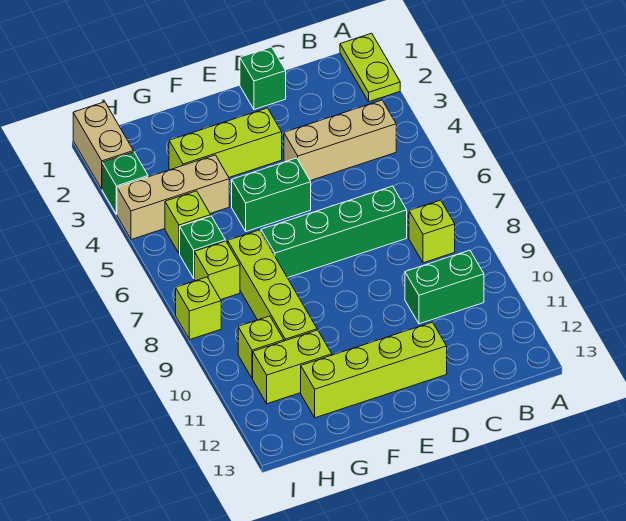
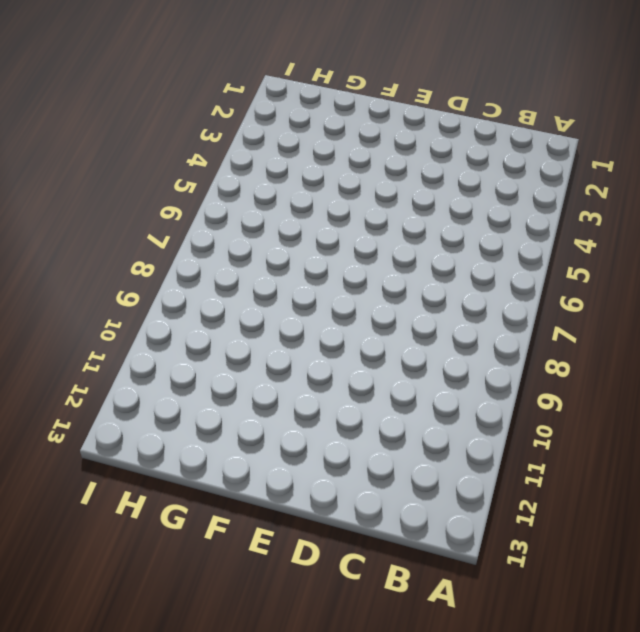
none -> lime 1x2 plate [340,33,400,102]
none -> tan 1x3 brick [284,100,396,181]
none -> lime 1x1 brick [409,200,455,263]

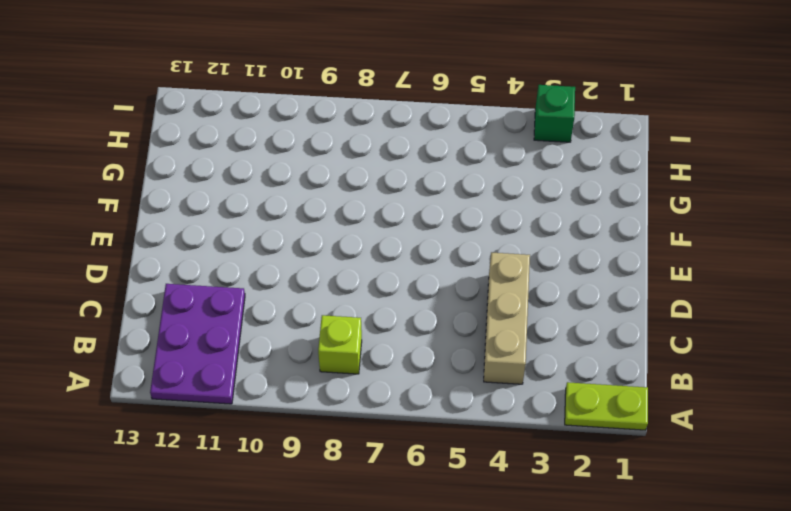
purple 2x3 plate [150,284,245,404] -> none
none -> green 1x2 brick [405,250,484,324]
none -> green 1x4 brick [261,186,407,278]
none -> green 1x1 brick [240,47,286,110]

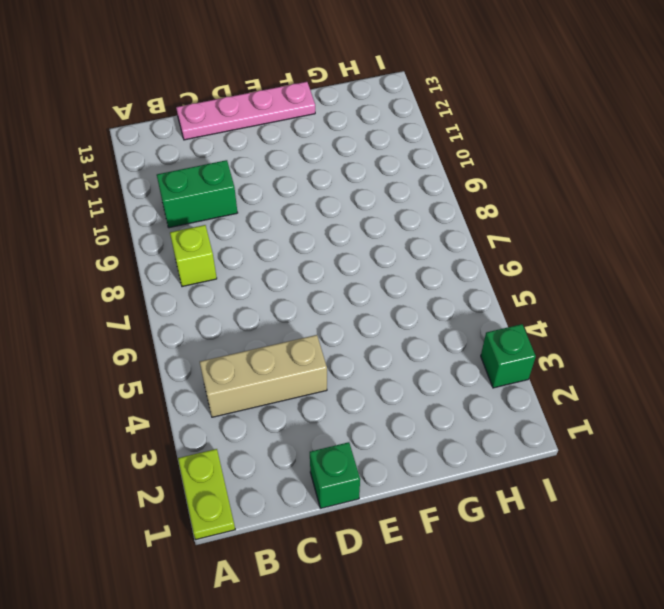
pink 1x4 plate [176,82,315,140] -> none
none -> green 1x4 brick [261,186,407,278]
none -> lime 1x4 brick [301,322,447,418]
none -> lime 1x3 brick [169,108,282,177]

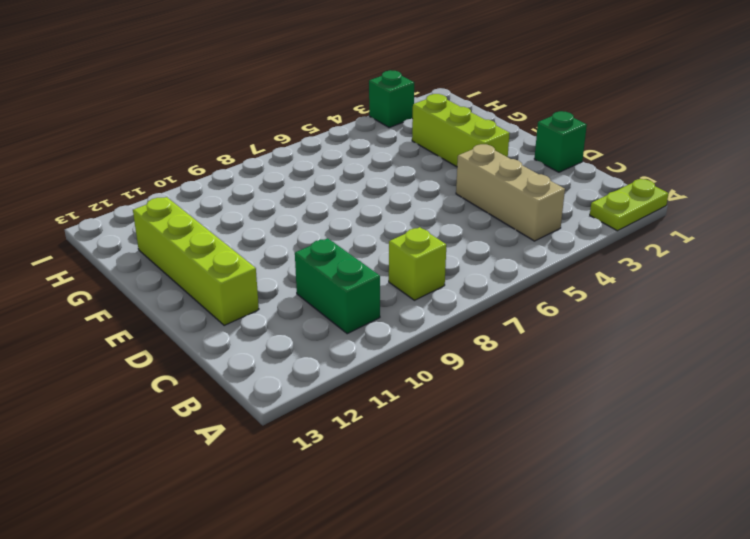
none -> green 1x4 brick [261,186,407,278]
none -> green 1x2 brick [232,158,311,232]
none -> tan 1x3 brick [117,155,229,240]

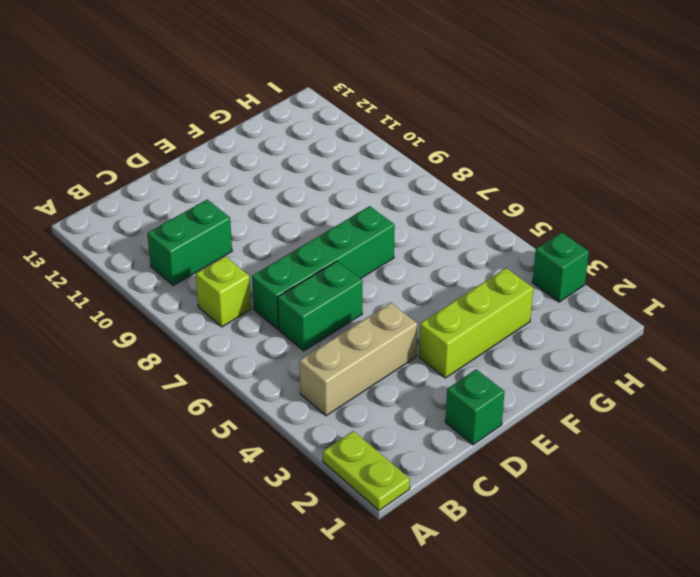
green 1x2 brick [278,261,362,351] -> green 1x2 brick moved to [232,158,311,232]
none -> lime 1x4 brick [301,322,447,418]
none -> tan 1x3 brick [117,155,229,240]
none -> lime 1x4 brick [228,230,317,341]

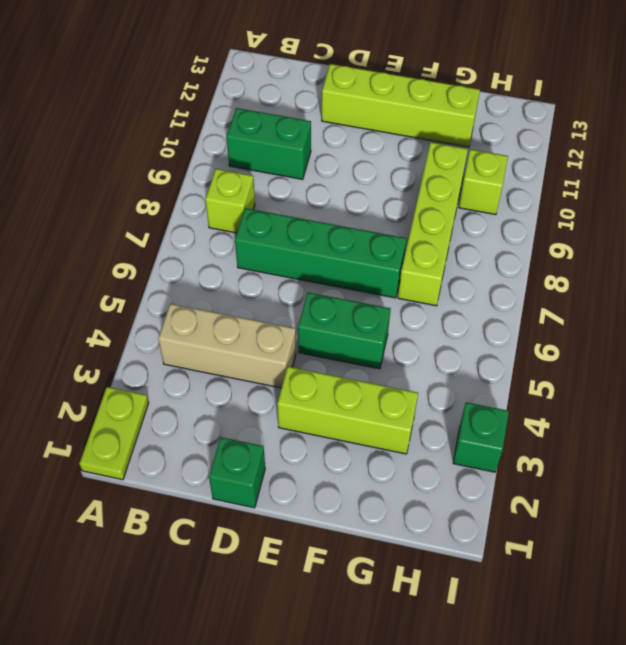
none -> tan 1x3 brick [117,155,229,240]
none -> lime 1x2 brick [253,330,332,404]
none -> lime 1x1 brick [165,191,211,254]

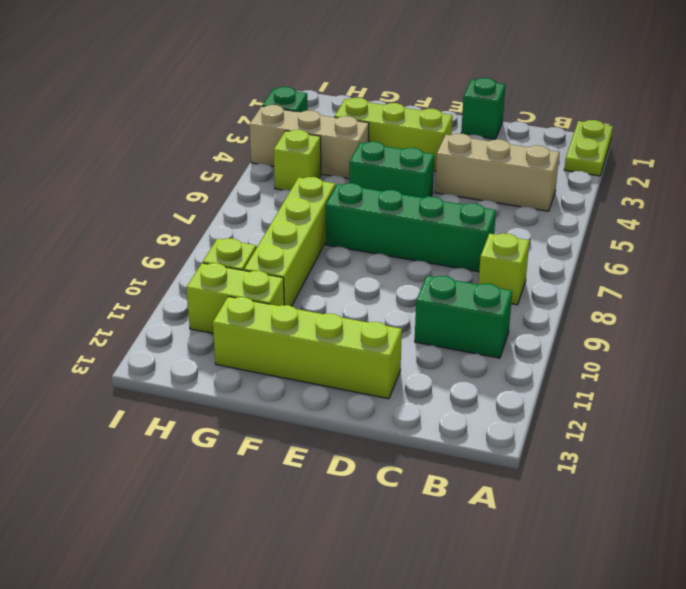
none -> green 1x1 brick [180,216,225,278]
none -> lime 1x1 brick [194,241,240,299]
none -> tan 1x2 brick [73,102,134,189]

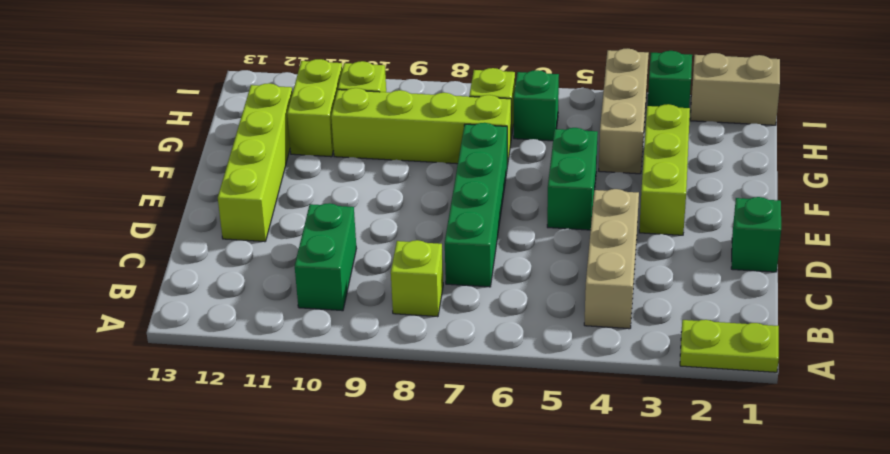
none -> lime 1x1 brick [165,191,211,254]
none -> lime 1x1 brick [176,277,221,340]

